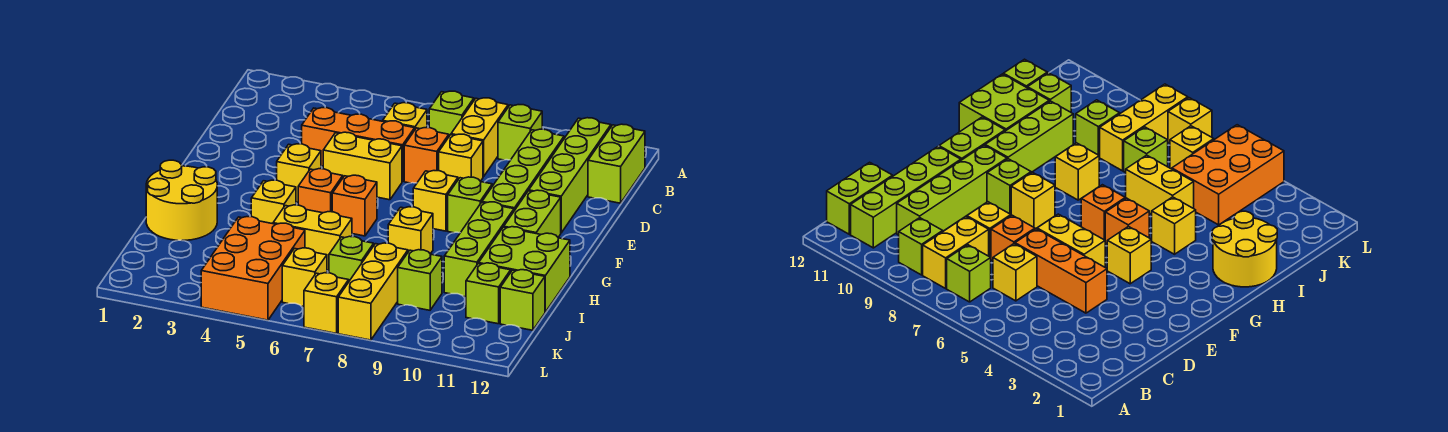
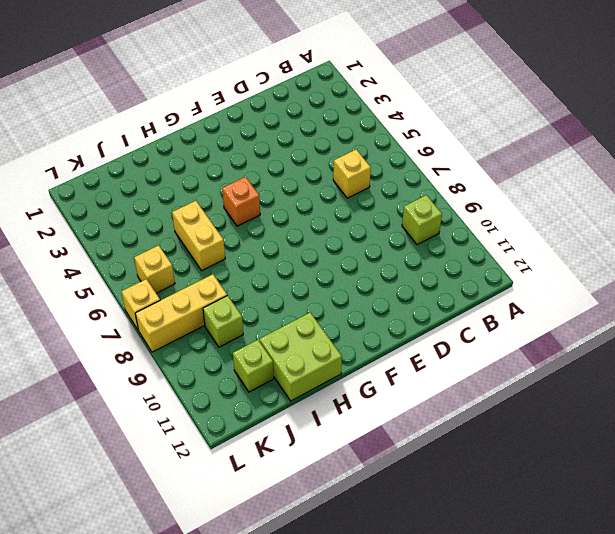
none -> lime 1x1 brick [429,91,474,136]
none -> yellow 1x2 brick [451,98,508,177]
none -> lime 1x4 brick [529,118,611,233]
none -> lime 1x2 brick [588,124,645,203]

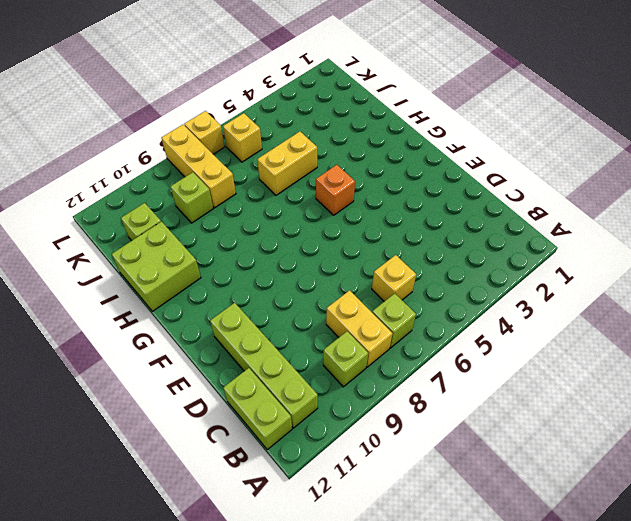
none -> lime 1x4 brick [482,129,564,211]
none -> orange 1x3 brick [302,108,415,182]
none -> orange 1x1 brick [404,128,449,183]
none -> yellow 1x1 brick [439,134,483,181]

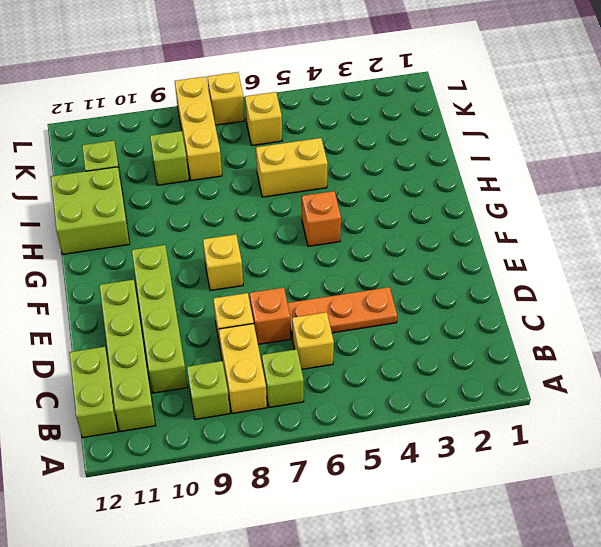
orange 1x3 plate [287,287,397,336] -> orange 1x3 brick [302,108,415,182]
none -> yellow 1x2 brick [323,132,402,200]
none -> yellow 1x1 brick [277,144,321,202]
none -> lime 1x1 brick [448,177,492,233]
none -> lime 1x2 brick [504,190,561,237]

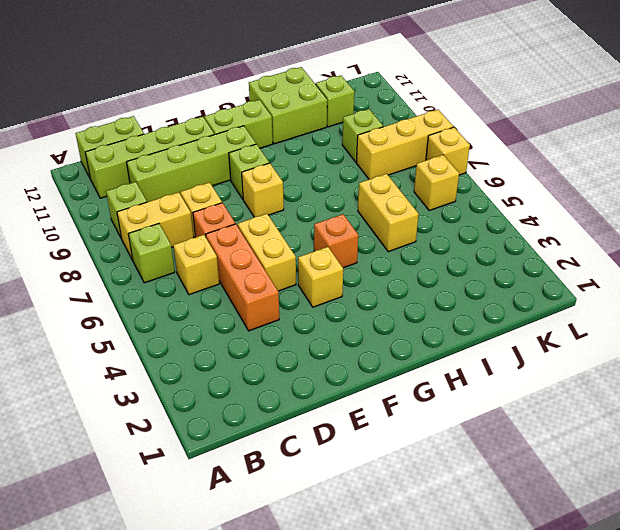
none -> orange 1x1 brick [332,175,377,236]
none -> lime 1x3 brick [444,202,514,297]
none -> yellow 2x2 round brick [146,160,217,240]
none -> yellow 1x1 brick [251,180,296,224]

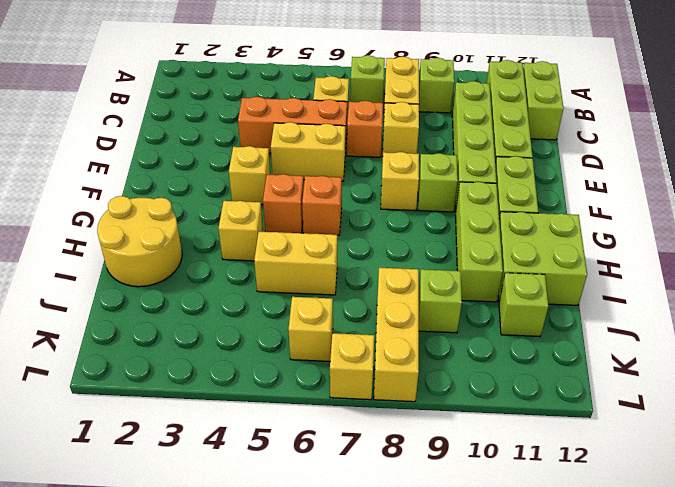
none -> yellow 1x1 brick [388,207,433,254]
none -> orange 2x3 brick [201,217,305,320]
none -> lime 1x1 brick [329,236,374,281]
none -> lime 1x1 brick [500,270,545,330]

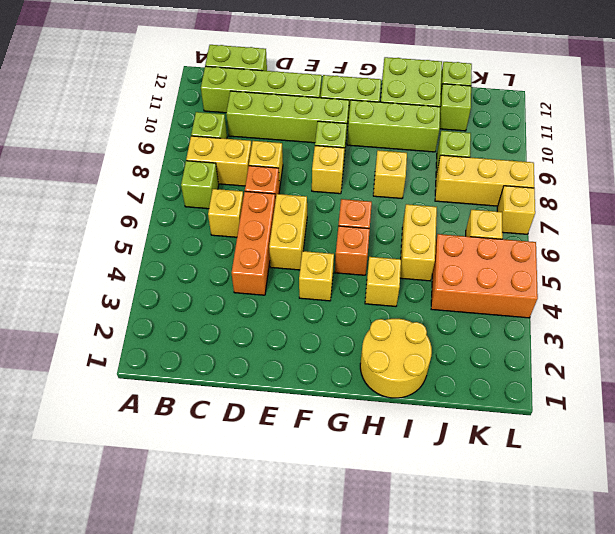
none -> lime 1x1 brick [329,236,374,281]

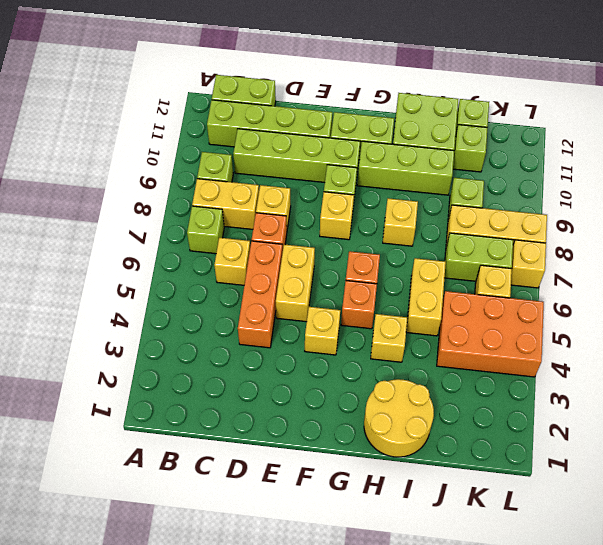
lime 1x2 brick [444,233,513,281] -> lime 1x1 brick [329,236,374,281]

